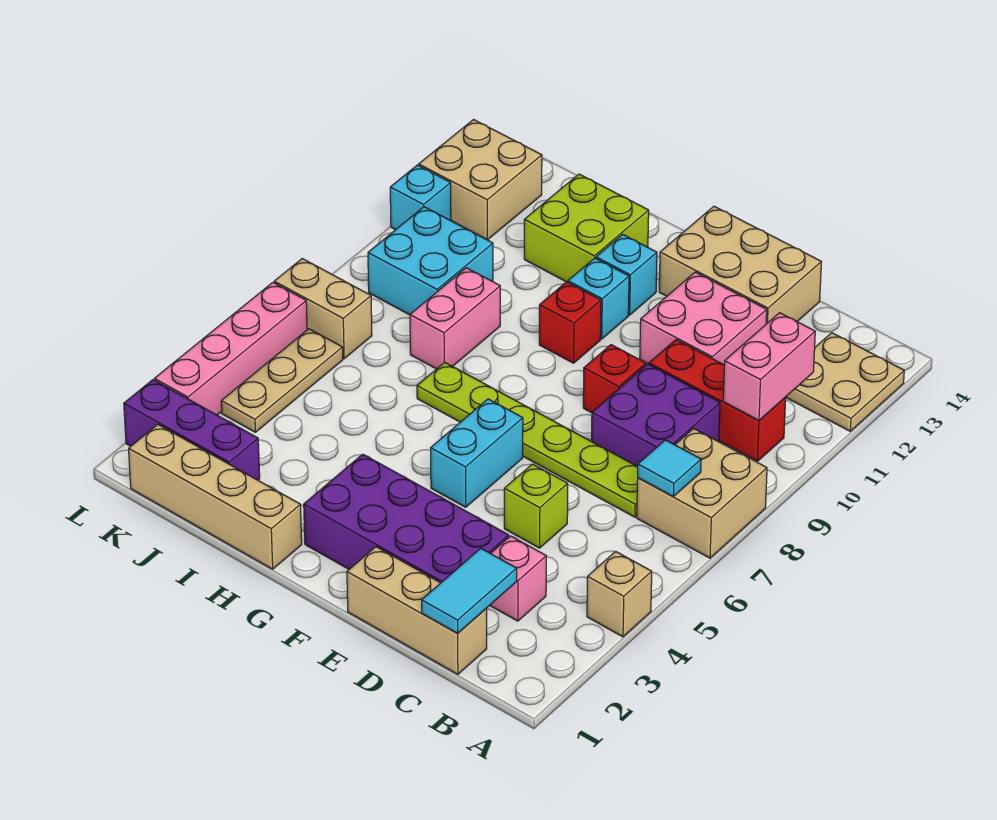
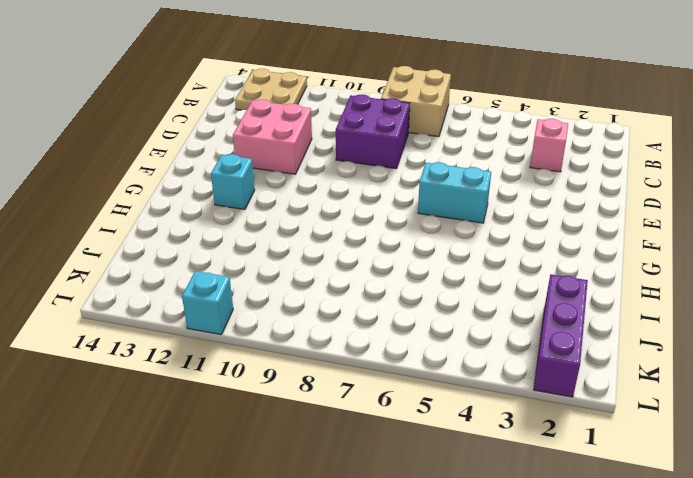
none -> tan 1x1 brick [587,551,652,637]
none -> red 1x3 brick [649,340,786,461]
none -> tan 1x3 brick [347,547,487,674]
none -> lime 1x6 plate [417,362,638,517]

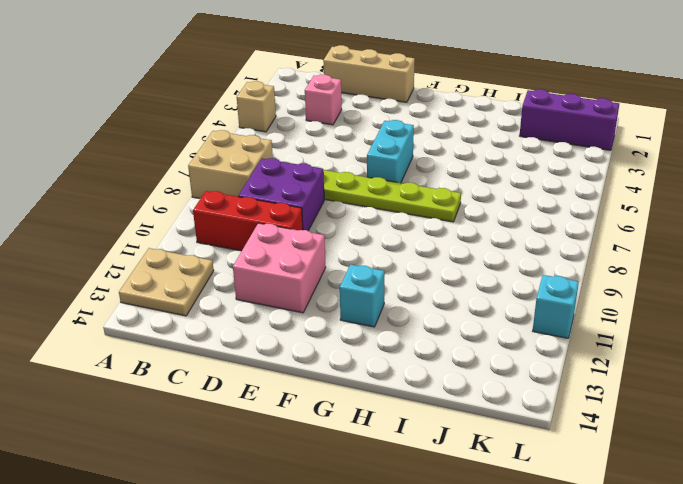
none -> purple 2x4 brick [304,454,509,583]
none -> lime 1x1 brick [504,464,568,548]
none -> tan 2x3 brick [659,206,821,324]
none -> red 1x1 brick [583,345,646,413]

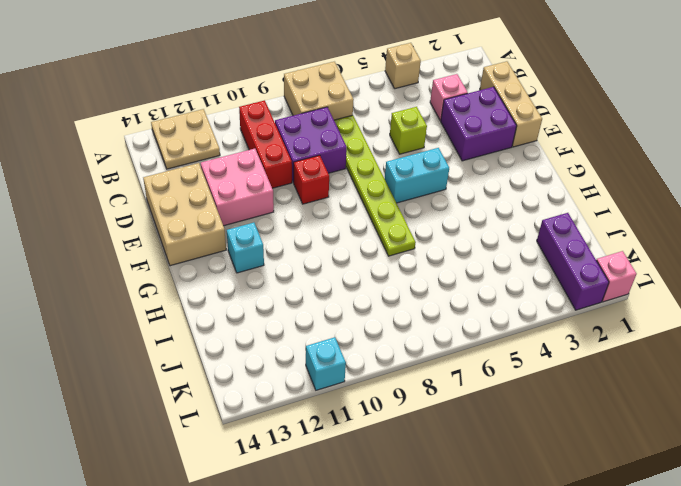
purple 2x2 brick [441,87,517,161] -> purple 2x4 brick [304,454,509,583]
pink 1x1 brick [596,251,637,302] -> none
none -> red 1x1 brick [539,282,601,363]
none -> cyan 1x1 brick [568,258,629,339]
none -> tan 1x4 brick [129,425,302,569]
none -> lime 2x2 brick [524,174,649,282]

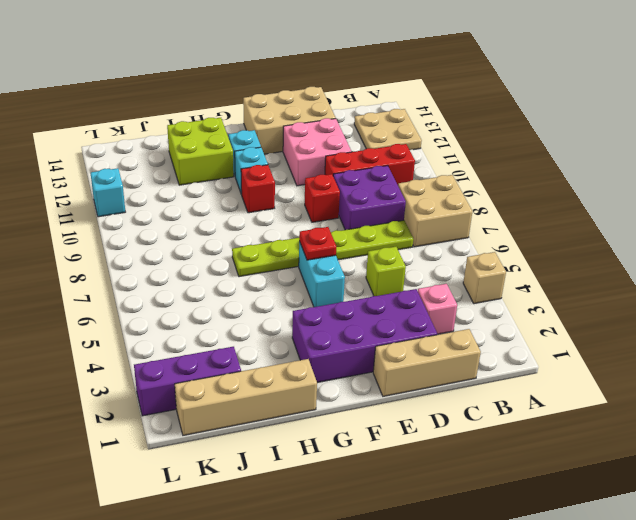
red 1x1 plate [299,227,336,260] -> none
none -> pink 1x2 brick [410,268,500,369]
none -> cyan 2x2 brick [368,207,493,315]
none -> tan 1x3 plate [221,329,343,432]
none -> tan 1x2 brick [274,259,372,359]

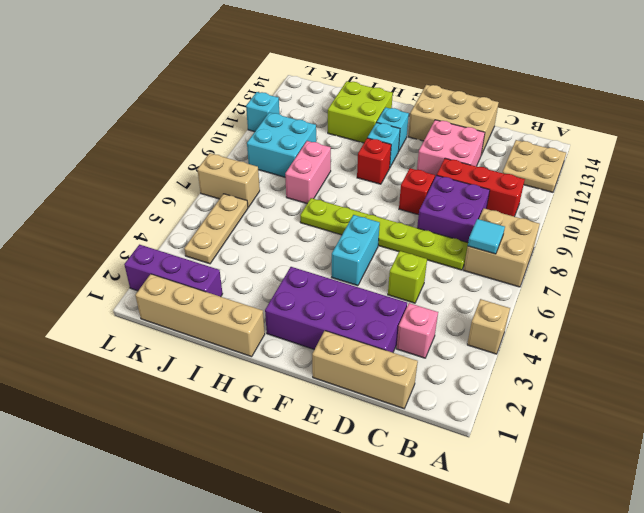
none -> tan 2x2 brick [419,120,542,240]
none -> pink 1x4 brick [154,283,307,415]
none -> pink 1x2 brick [723,313,815,420]
none -> cyan 1x2 tile [422,548,517,633]

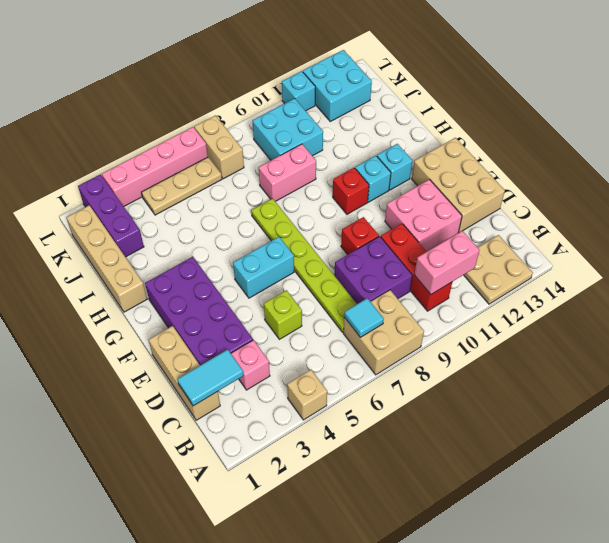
cyan 2x2 brick [303,50,372,121] -> tan 2x2 brick [419,120,542,240]
none -> lime 2x2 brick [524,174,649,282]

